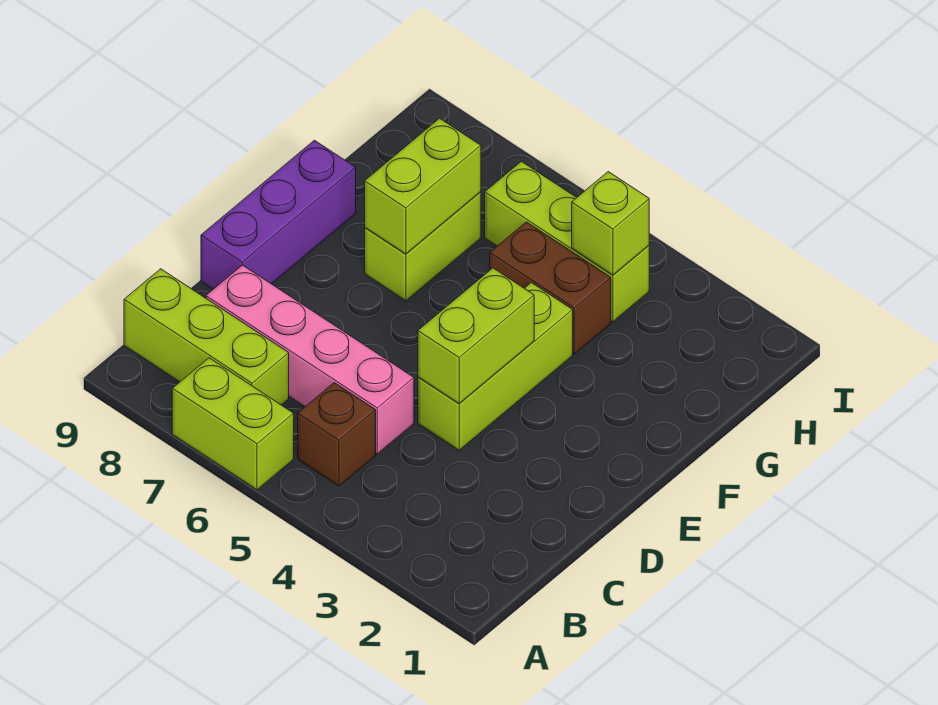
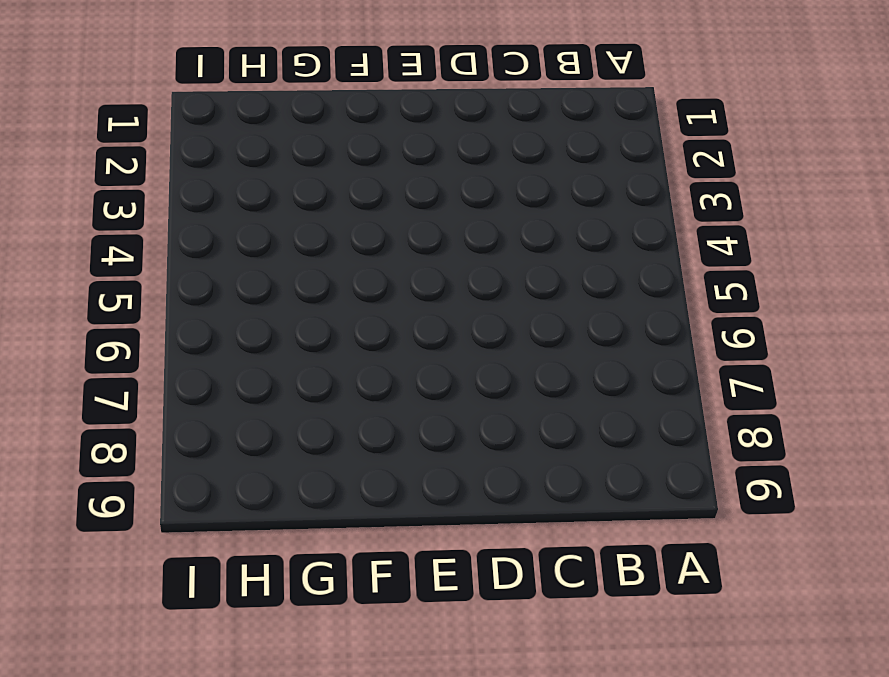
none -> lime 1x2 brick [172,358,294,490]
none -> brown 1x1 brick [298,383,376,486]
none -> lime 1x3 brick [124,269,289,405]

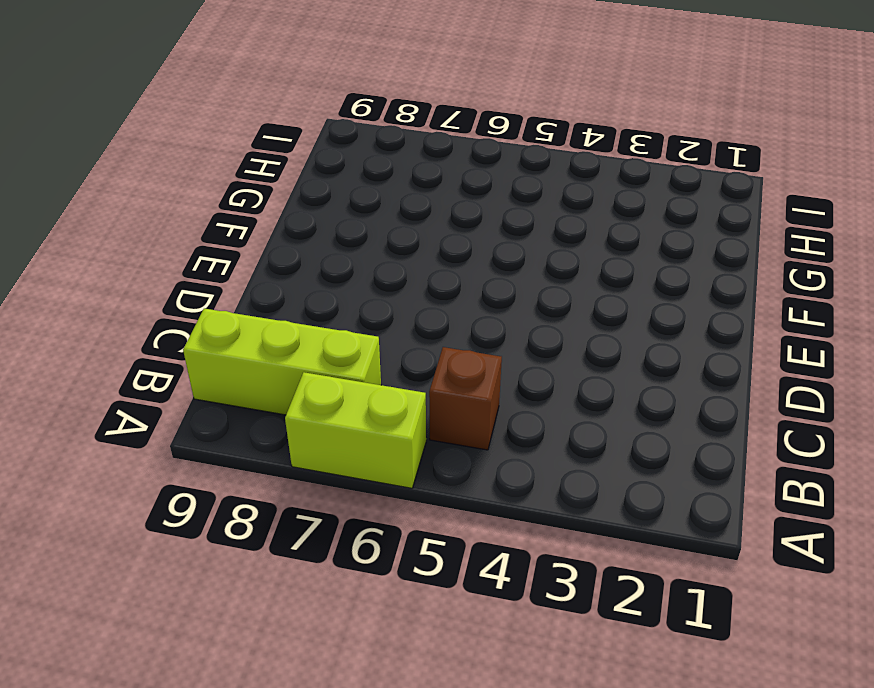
none -> pink 1x4 brick [206,265,414,454]
none -> lime 1x3 brick [418,283,573,450]
none -> purple 1x3 brick [201,140,356,289]

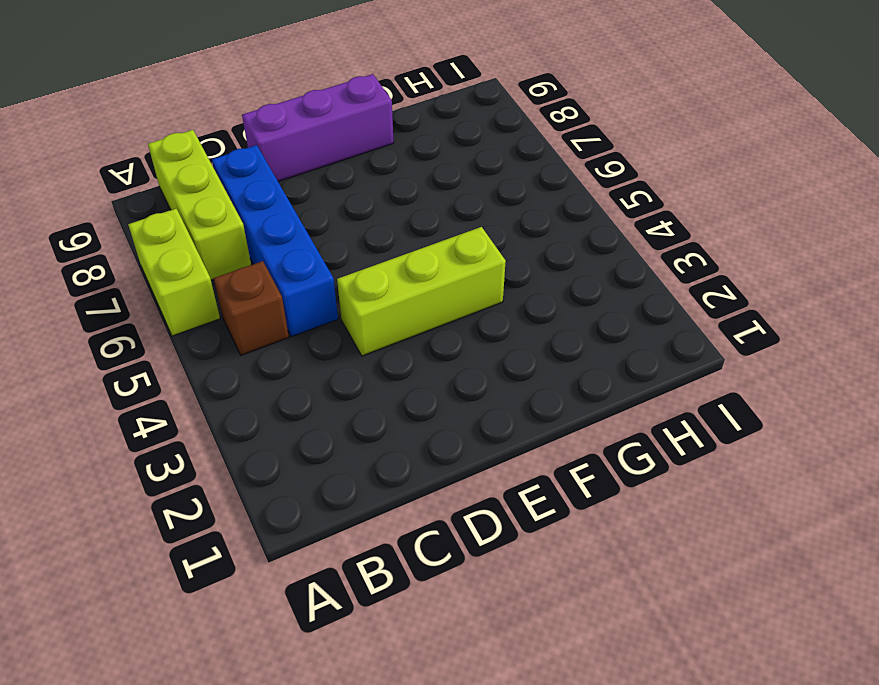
blue 1x4 brick [212,145,338,337] -> pink 1x4 brick [206,265,414,454]
none -> lime 1x2 brick [365,192,481,301]
none -> brown 1x2 brick [490,222,611,354]
none -> lime 1x3 brick [485,161,649,322]

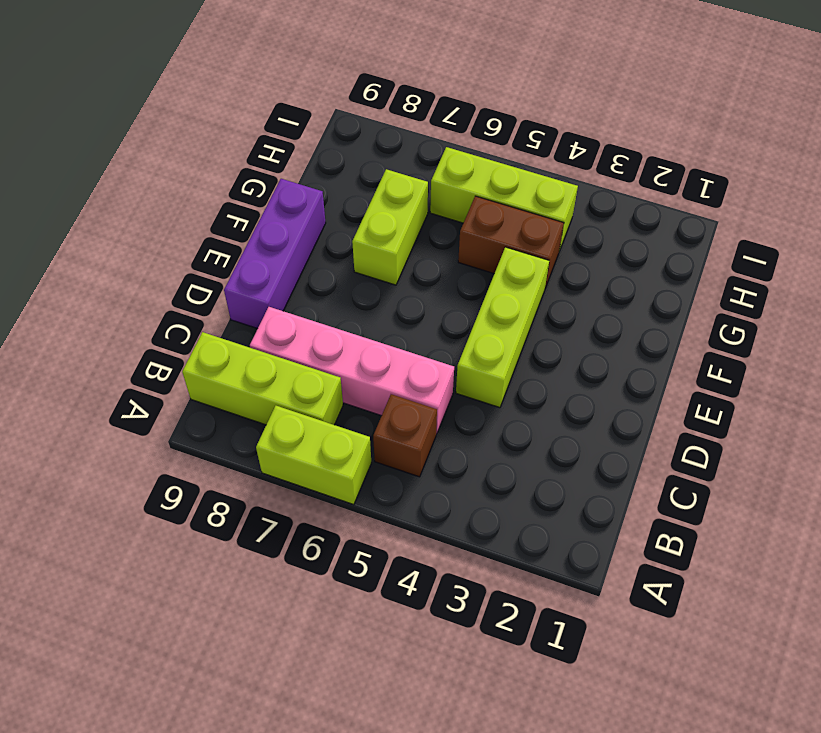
none -> lime 1x2 brick [418,268,534,404]
none -> lime 1x2 brick [365,118,481,254]
none -> lime 1x1 brick [572,172,649,275]

